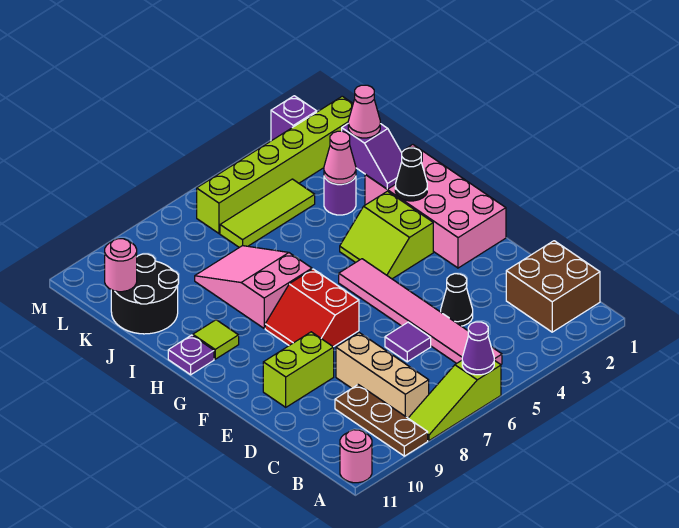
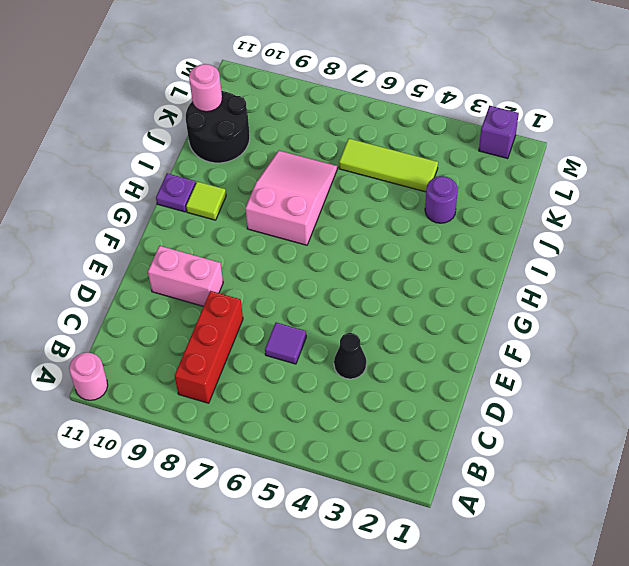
red 1x3 brick [175,291,243,403] -> tan 1x3 brick [336,333,429,418]
pink 1x2 brick [148,246,223,306] -> lime 1x2 brick [263,332,334,407]
none -> lime 1x3 slope [408,360,501,441]
none -> brown 1x3 plate [335,385,428,456]
none -> brown 2x2 brick [506,241,600,332]

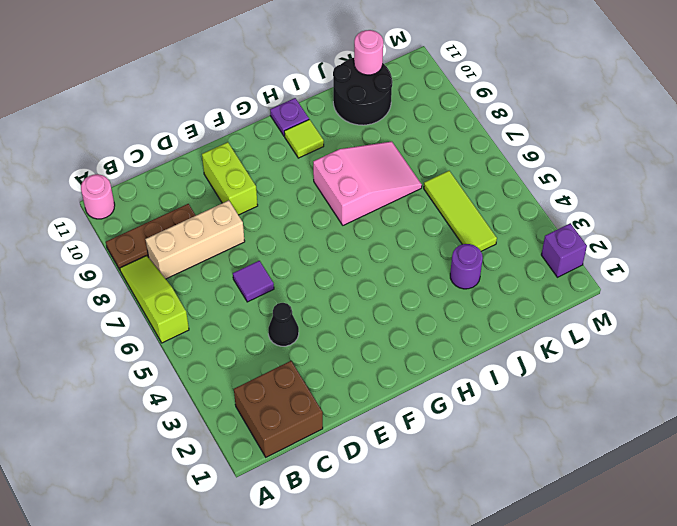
none -> pink 1x6 tile [339,259,502,364]
none -> pink 2x4 brick [365,145,506,268]
none -> red 2x2 slope [265,269,359,347]

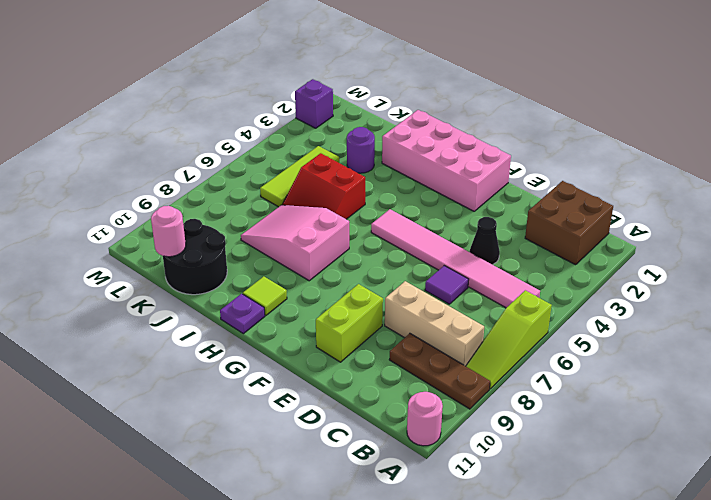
red 2x2 slope [282,153,365,219] -> red 2x2 slope moved to [265,269,359,347]
none -> lime 2x2 slope [340,191,433,279]
none -> lime 1x6 brick [197,96,353,233]
none -> purple 1x1 cone [462,322,494,375]

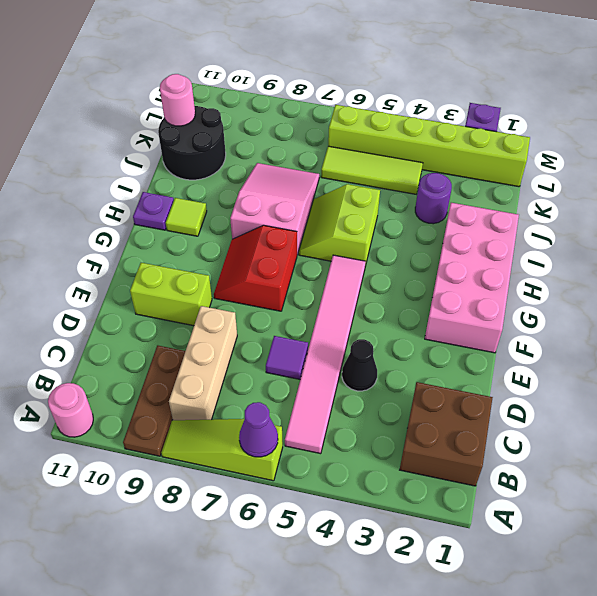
lime 2x2 slope [299,184,380,266] -> lime 2x2 slope moved to [340,191,433,279]
none -> black 1x1 cone [395,148,427,201]
none -> purple 1x2 slope [342,124,402,189]
none -> pink 1x1 cone [324,131,356,184]

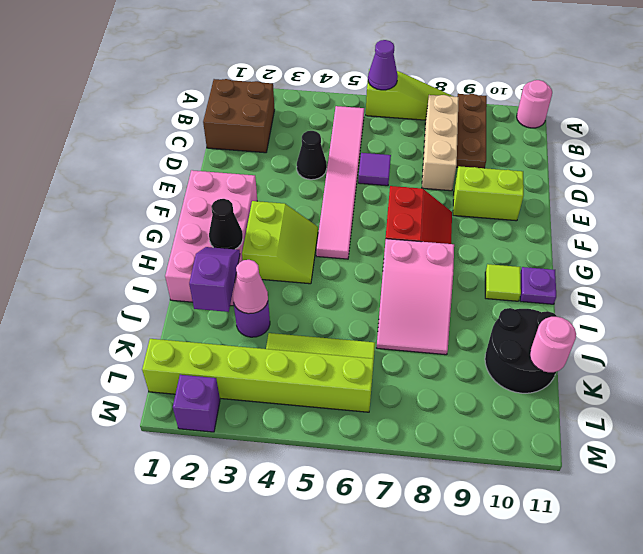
none -> pink 1x1 cone [348,85,380,138]

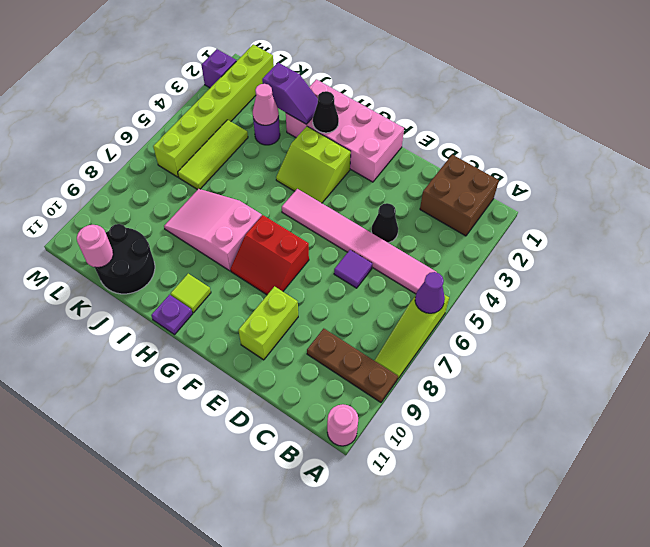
none -> tan 1x3 brick [336,333,429,418]
none -> pink 1x1 cone [348,85,380,138]

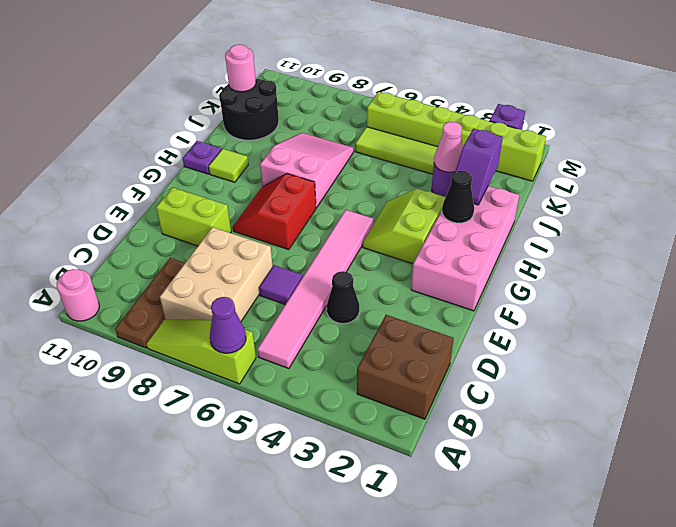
tan 2x3 brick [160,227,273,321] -> tan 1x3 brick [336,333,429,418]
none -> pink 1x1 cone [348,85,380,138]

